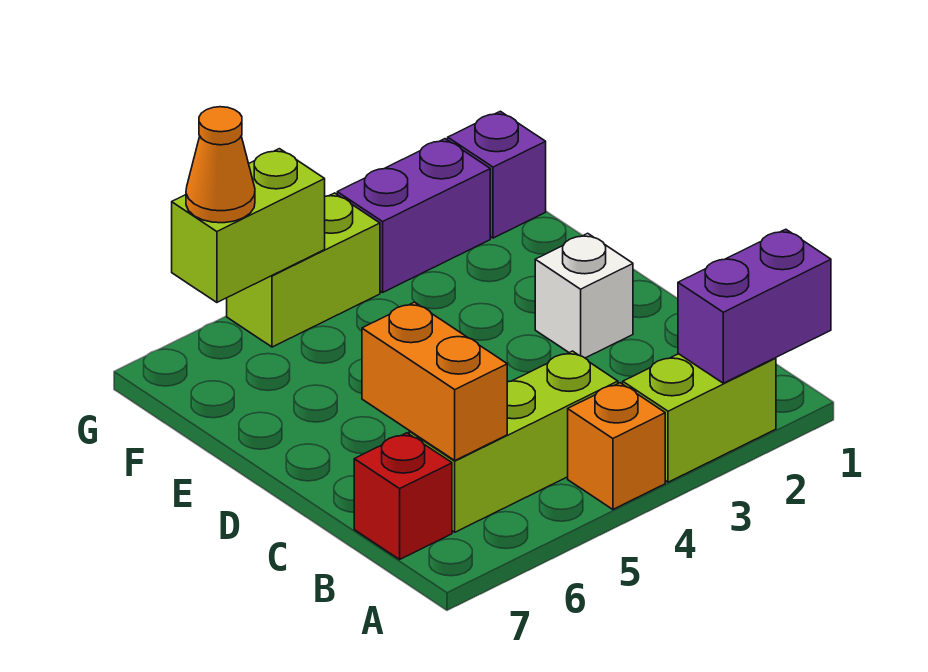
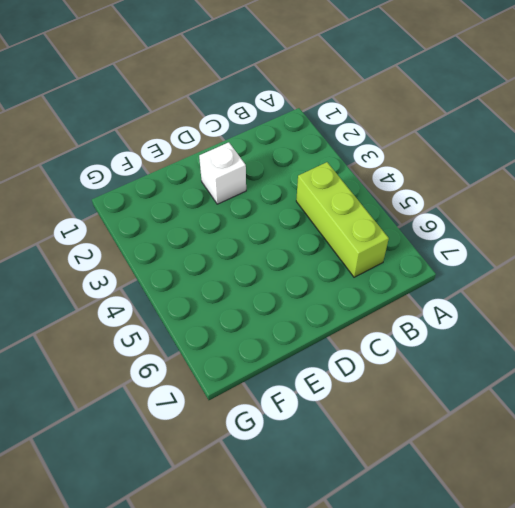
none -> lime 1x2 brick [623,354,776,482]
none -> orange 1x1 brick [568,383,665,509]
none -> red 1x1 brick [354,433,452,559]

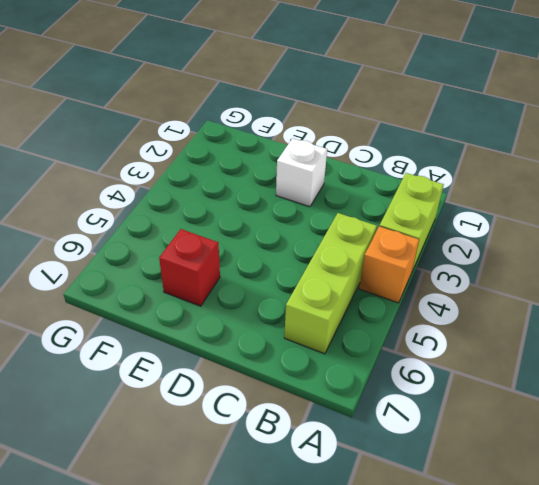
red 1x1 brick [159,229,220,306] -> red 1x1 brick moved to [354,433,452,559]
none -> purple 1x1 brick [448,111,546,238]
none -> purple 1x2 brick [337,139,490,292]
none -> lime 1x2 brick [227,193,380,347]

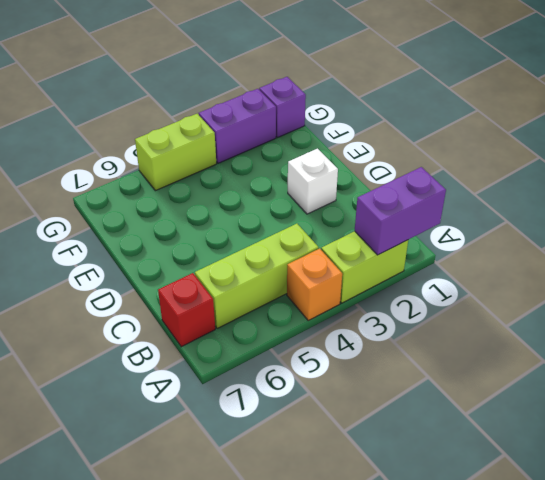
none -> orange 1x2 brick [362,302,507,460]
none -> lime 1x2 brick [172,149,325,302]
none -> orange 1x1 cone [186,107,255,223]

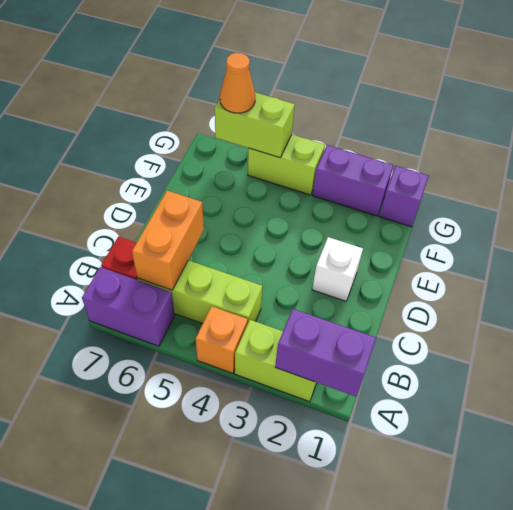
purple 1x2 brick [82,267,175,346] -> none

